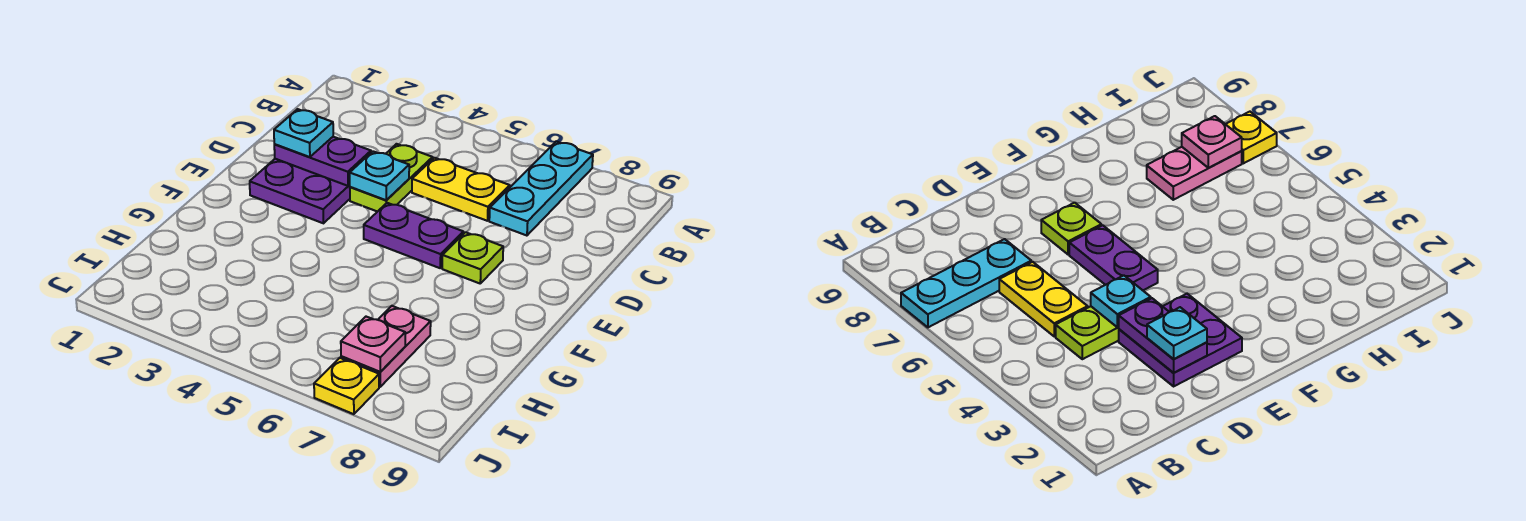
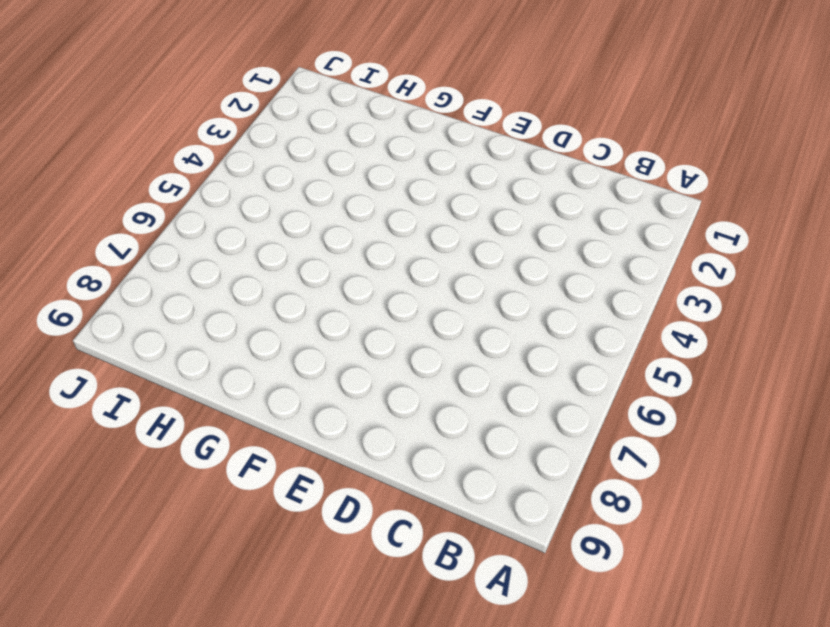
none -> cyan 1x3 plate [489,142,593,236]
none -> lime 1x2 plate [350,144,433,212]
none -> yellow 1x2 plate [412,158,510,221]

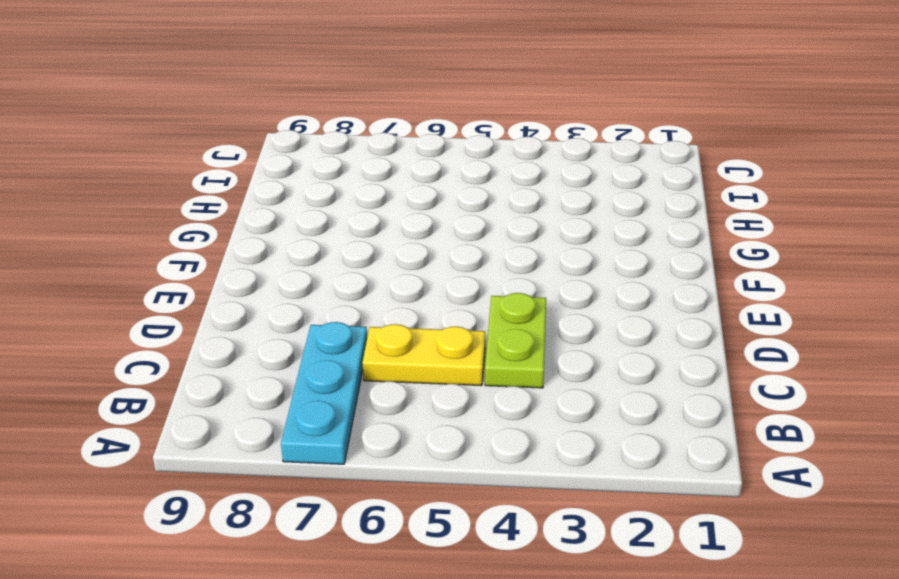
none -> purple 2x2 plate [250,159,350,223]
none -> purple 1x2 plate [364,203,463,268]
none -> lime 1x1 plate [442,232,503,283]

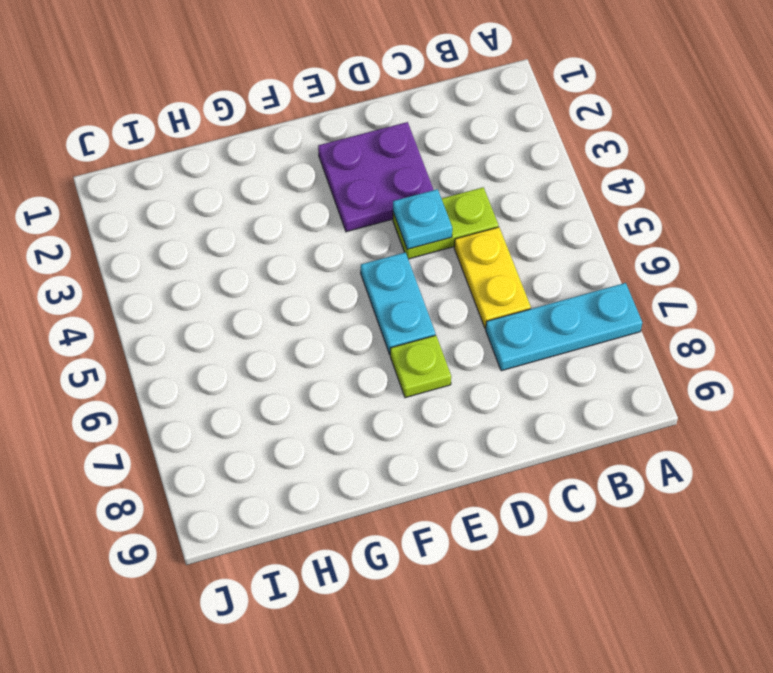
cyan 1x2 plate [361,252,436,354] -> purple 1x2 plate [364,203,463,268]
none -> pink 1x2 plate [341,306,431,387]
none -> yellow 1x1 plate [314,358,379,414]
none -> purple 1x2 plate [274,137,371,186]

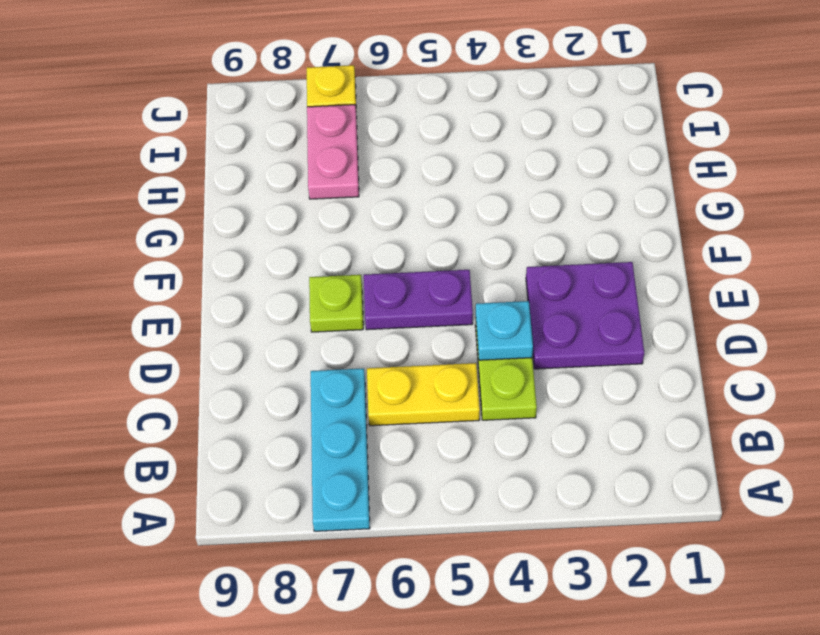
none -> purple 1x2 plate [274,137,371,186]
none -> pink 1x1 plate [341,317,405,372]
none -> cyan 1x1 plate [274,109,333,157]

